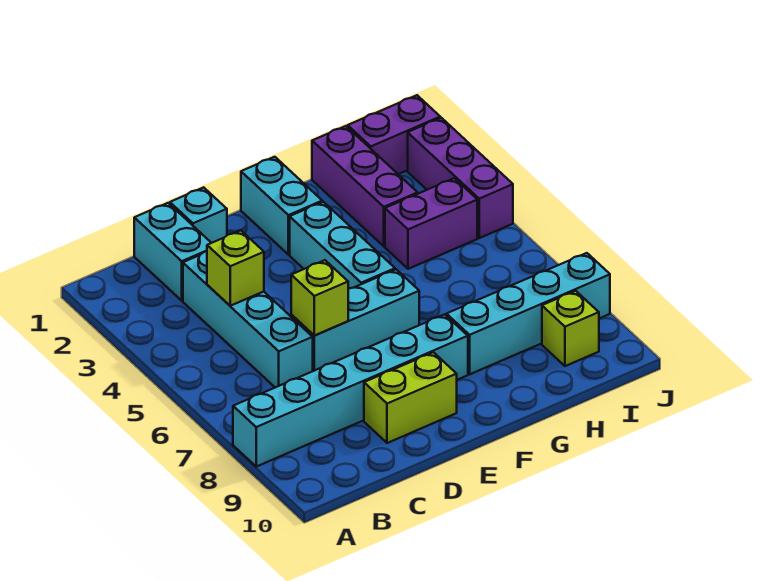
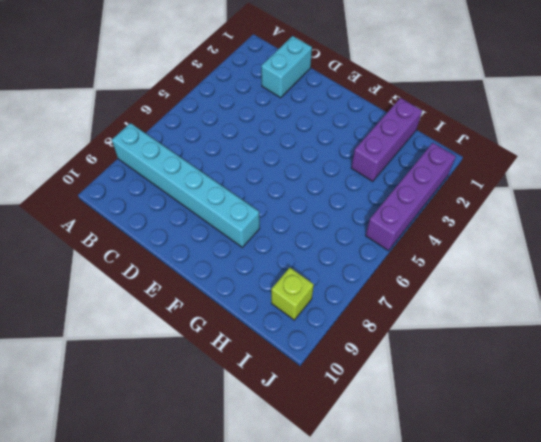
purple 1x4 brick [366,143,456,251] -> purple 1x3 brick [408,118,513,238]
none -> cyan 1x4 brick [183,251,313,387]
none -> cyan 1x1 brick [170,187,227,243]
none -> cyan 1x3 brick [291,269,419,371]

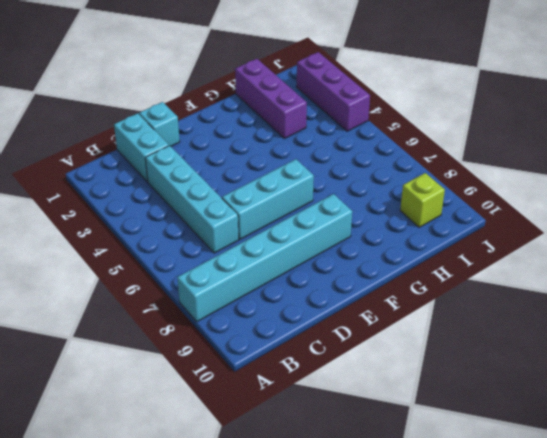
none -> lime 1x2 brick [364,352,457,443]
none -> cyan 1x2 brick [241,157,322,255]
none -> cyan 1x3 brick [290,202,395,289]

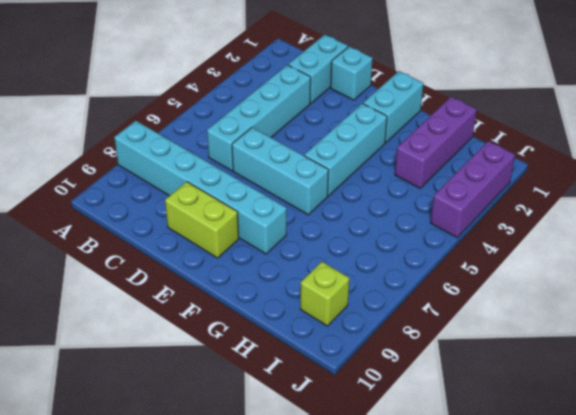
none -> cyan 1x4 brick [446,253,610,374]
none -> purple 1x2 brick [385,178,477,269]
none -> purple 1x2 brick [348,95,440,174]

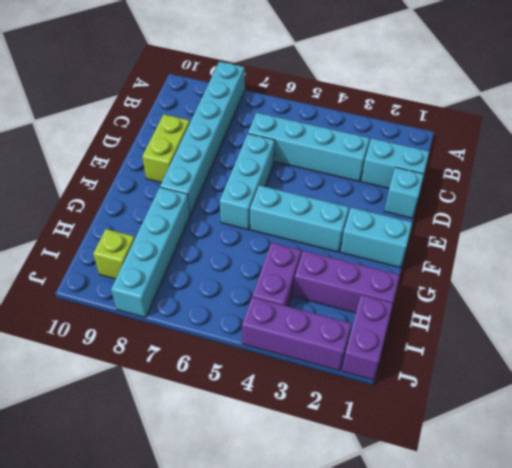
none -> lime 1x1 brick [207,231,264,306]
none -> lime 1x1 brick [291,260,348,335]

